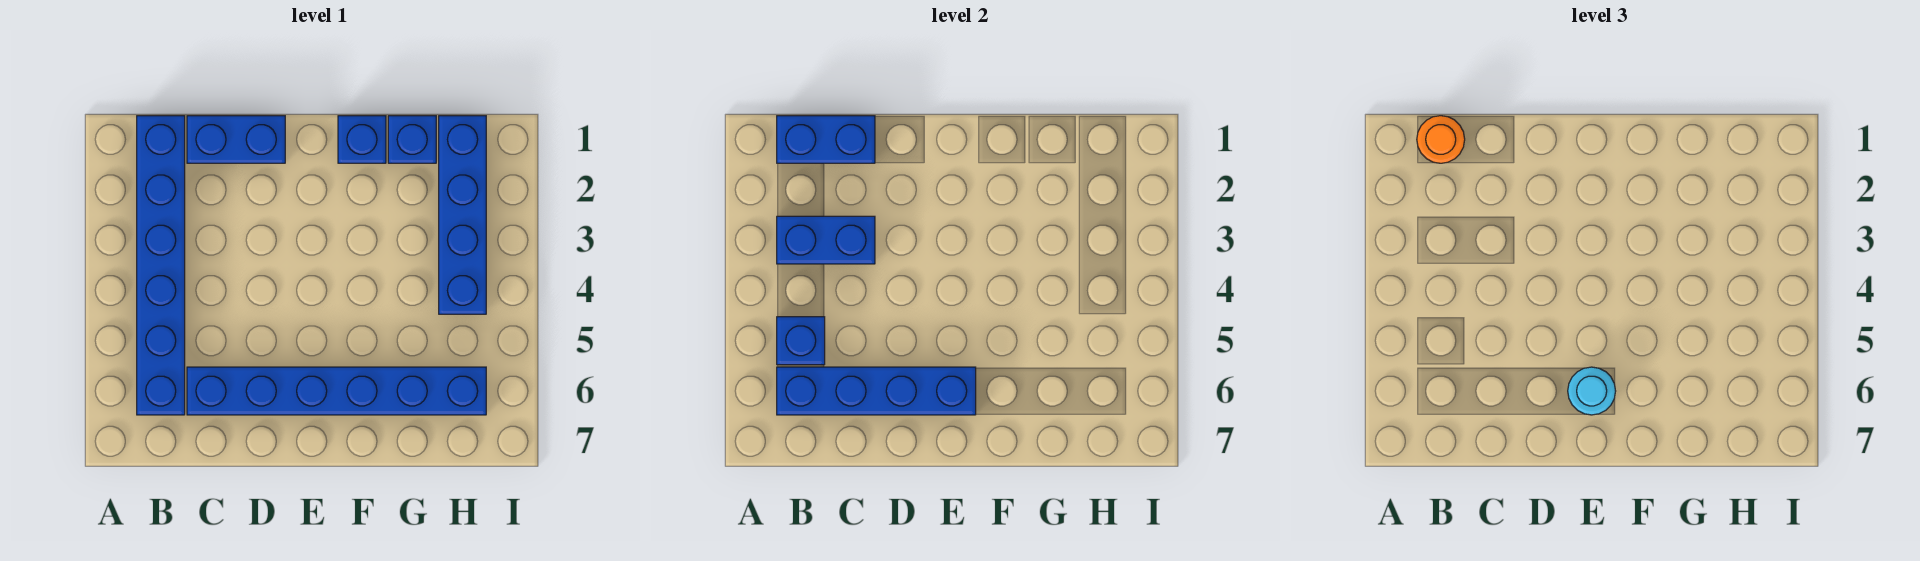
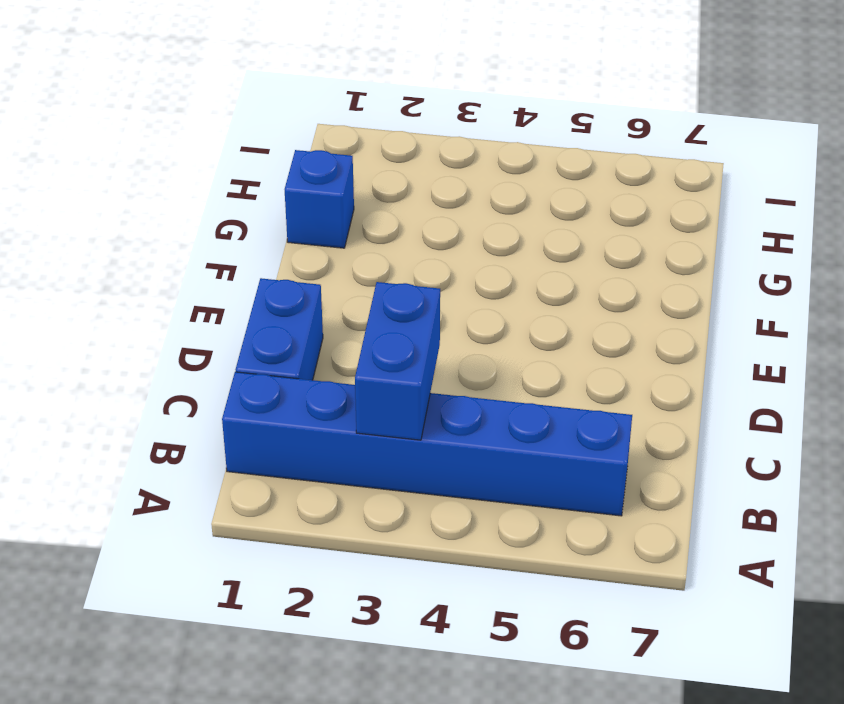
none -> blue 1x6 brick [187,367,486,415]
none -> blue 1x1 brick [338,116,386,163]
none -> blue 1x4 brick [439,116,486,314]

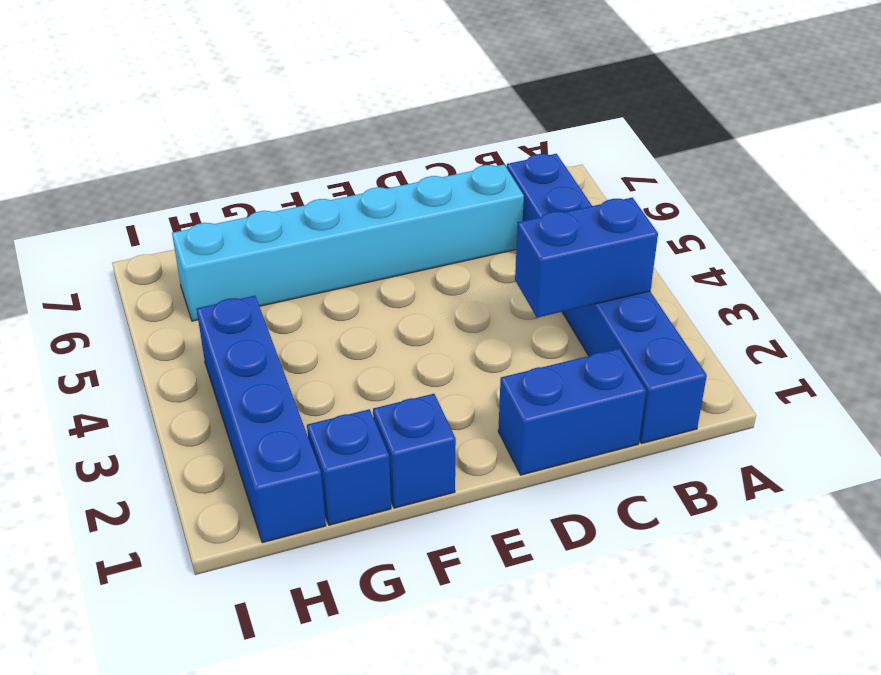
cyan 1x6 brick [172,165,524,321] -> blue 1x6 brick [187,367,486,415]
none -> blue 1x2 brick [777,116,875,163]
none -> blue 1x1 brick [777,317,825,365]
none -> blue 1x4 brick [777,367,976,415]

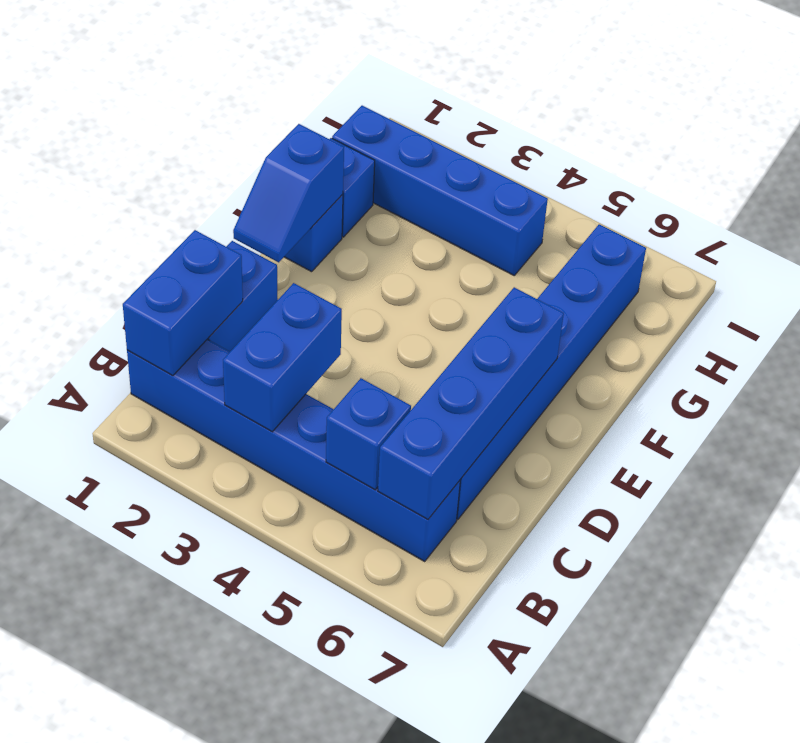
blue 1x2 slope [233,124,344,262] -> none
none -> orange 1x1 round brick [1417,116,1465,163]
none -> cyan 1x1 round brick [1568,367,1616,415]

